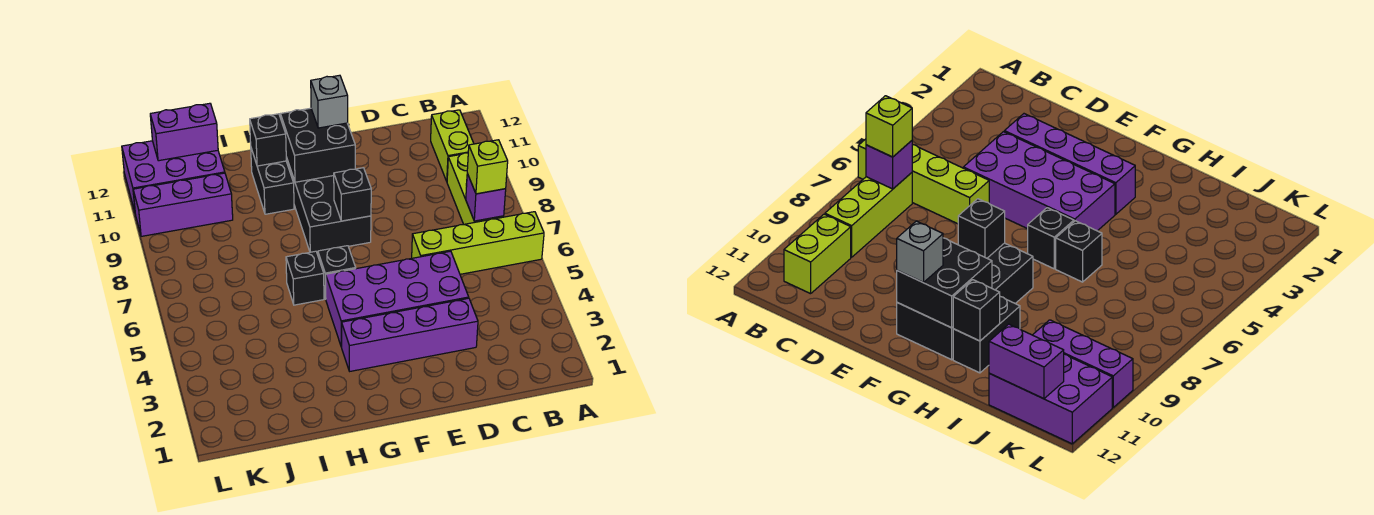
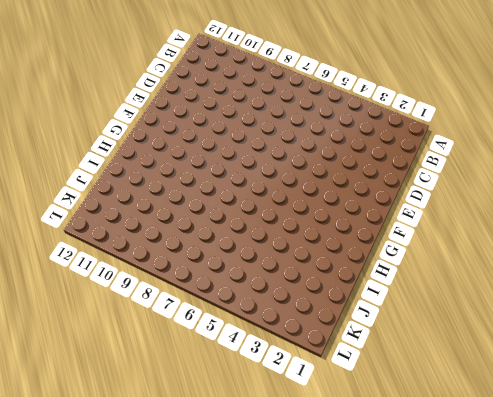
none -> lime 1x4 brick [412,212,544,274]
none -> lime 1x3 brick [447,153,504,224]
none -> lime 1x2 brick [431,110,474,181]

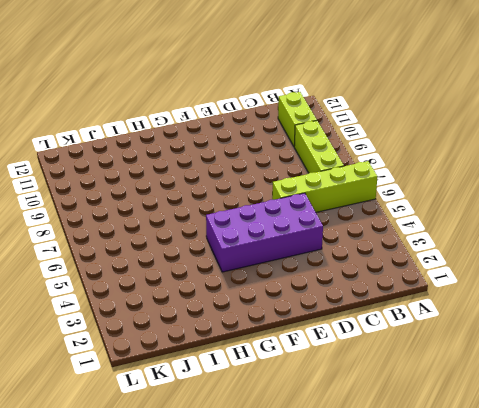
none -> purple 1x4 brick [342,298,478,371]
none -> black 2x4 brick [286,157,371,252]
none -> black 1x1 brick [318,246,356,299]

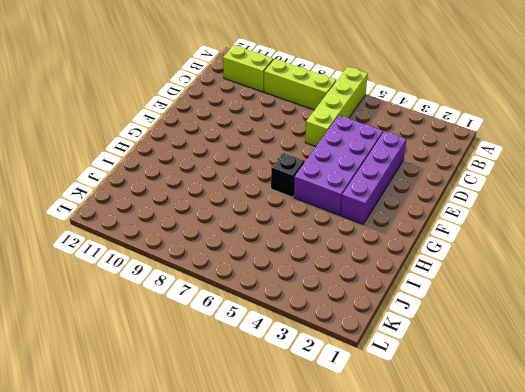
none -> black 2x4 brick [286,157,371,252]
none -> black 1x1 brick [286,251,324,305]
none -> black 1x2 brick [251,149,294,214]

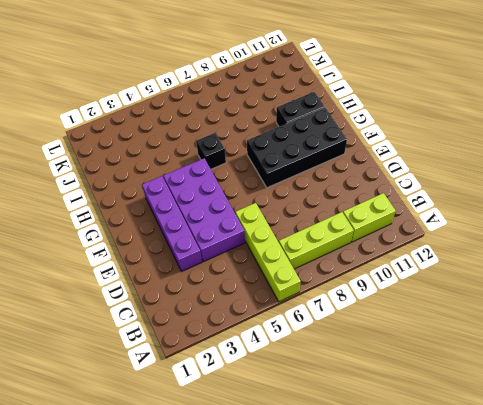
none -> black 1x1 brick [318,246,356,299]
none -> purple 1x3 brick [133,173,233,236]
none -> purple 2x3 brick [122,141,225,211]

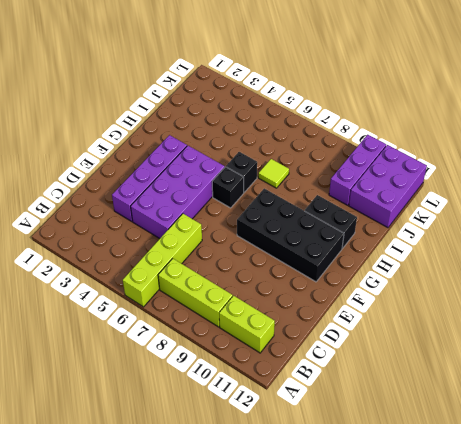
lime 1x1 tile [258,159,289,188] -> none
none -> purple 1x1 brick [466,174,506,221]
none -> black 1x1 brick [334,168,371,221]
none -> black 2x2 brick [280,108,355,182]

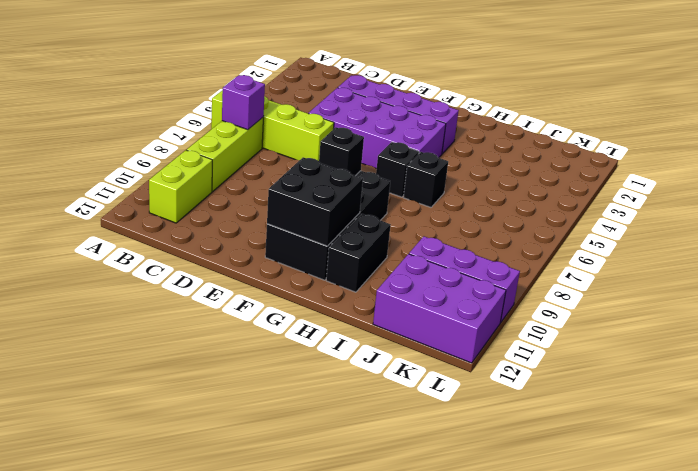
none -> black 1x1 brick [250,114,286,166]
none -> purple 1x2 brick [150,103,218,161]
none -> lime 1x1 brick [467,140,508,194]

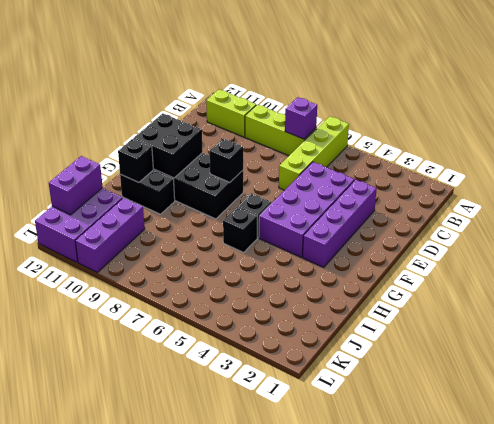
none -> lime 1x1 brick [467,140,508,194]
none -> grey 1x1 brick [311,75,348,128]

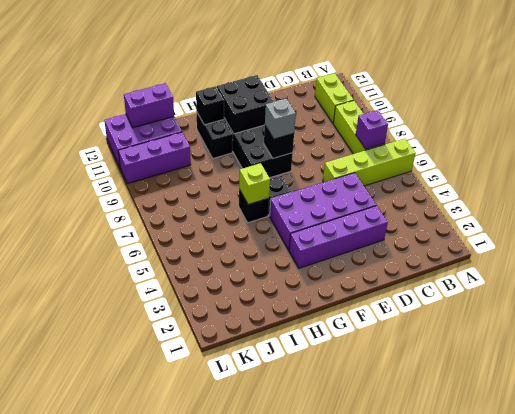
grey 1x1 brick [265,99,296,139] -> grey 1x1 brick moved to [311,75,348,128]
lime 1x1 brick [239,163,270,205] -> lime 1x1 brick moved to [467,140,508,194]

